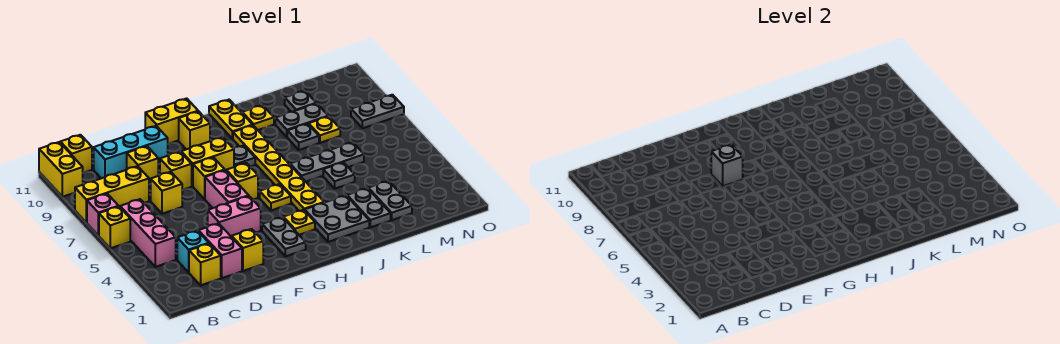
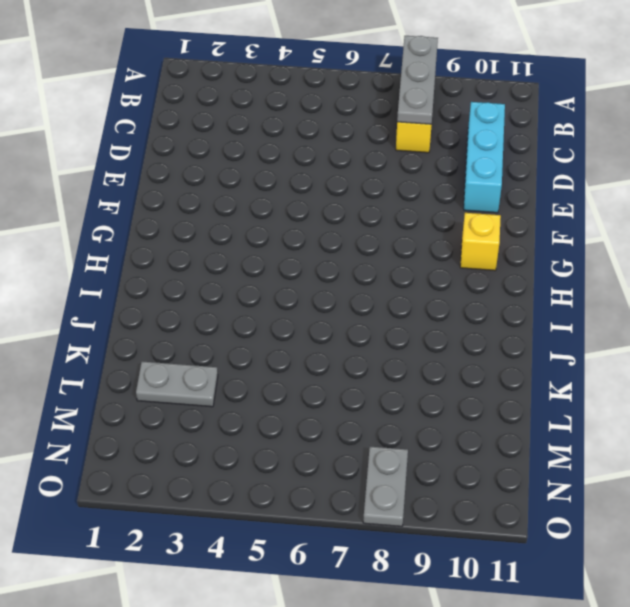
grey 1x3 plate [397,36,438,124] -> grey 1x3 plate moved to [290,142,364,182]
none -> yellow 1x1 brick [99,207,130,248]
none -> pink 1x1 brick [87,194,119,235]
none -> yellow 1x2 brick [39,142,83,197]
none -> pink 1x3 brick [120,199,176,267]

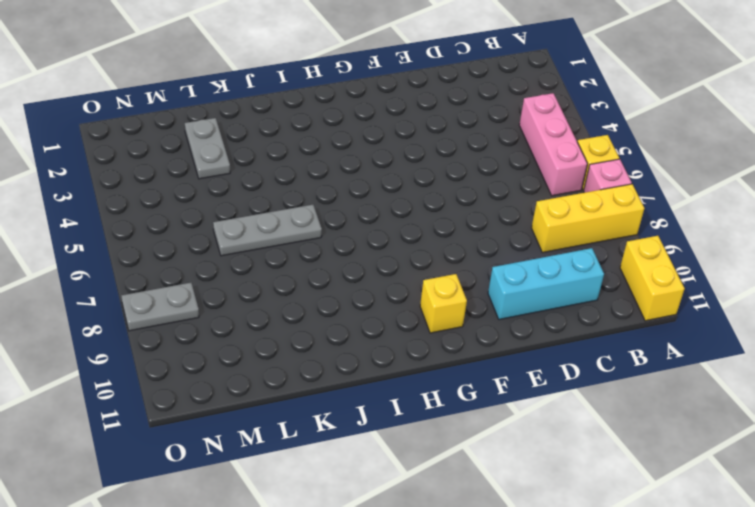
none -> yellow 1x1 brick [60,135,92,173]
none -> yellow 1x1 brick [189,244,221,285]
none -> cyan 1x1 brick [177,231,209,272]
none -> pink 1x2 brick [198,223,242,278]

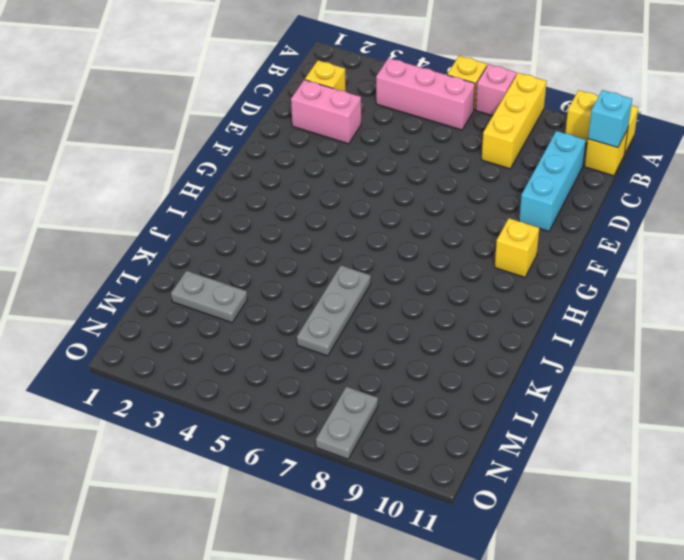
cyan 1x1 brick [588,90,632,148] -> cyan 1x1 brick moved to [177,231,209,272]
none -> yellow 1x1 brick [151,172,182,214]
none -> yellow 1x1 brick [127,146,158,184]
none -> yellow 1x1 brick [232,229,263,271]
none -> pink 1x2 brick [208,196,261,237]

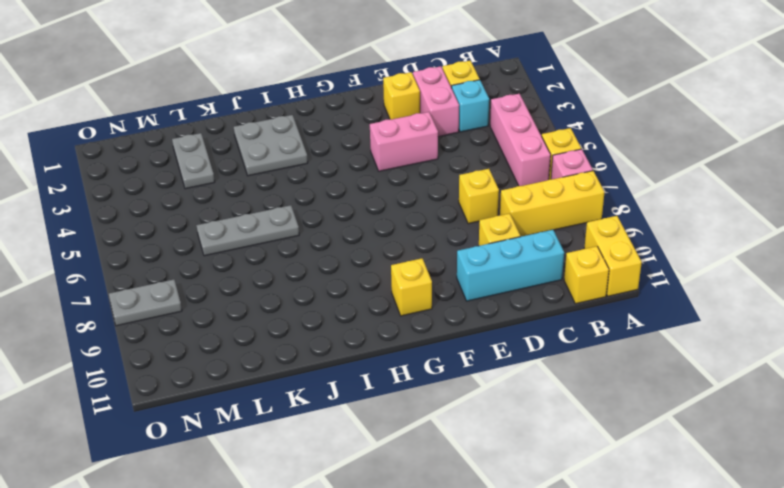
none -> yellow 1x1 brick [160,152,192,190]
none -> pink 1x2 brick [205,170,249,208]
none -> yellow 1x1 brick [193,157,224,199]
none -> yellow 1x2 brick [181,137,234,186]

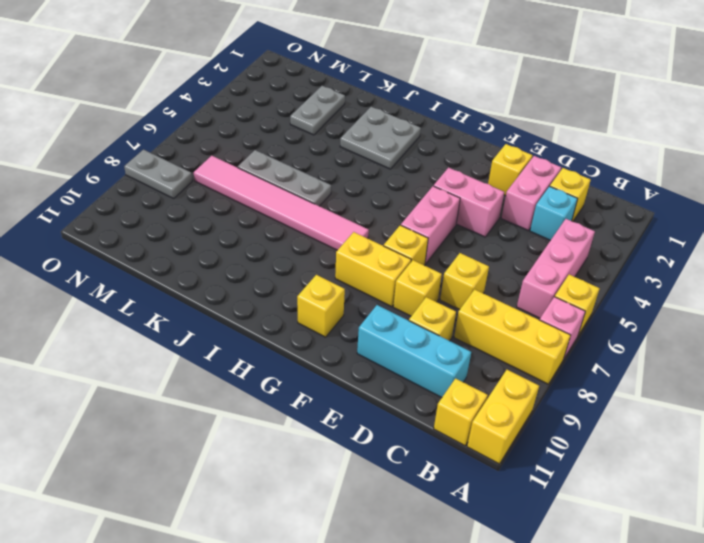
pink 1x6 tile [194,156,369,250] -> yellow 1x6 plate [233,125,324,211]
none -> yellow 1x2 brick [145,98,198,144]
none -> grey 1x2 plate [262,217,306,256]
none -> yellow 1x1 brick [226,163,258,200]
none -> yellow 1x1 plate [283,210,315,235]

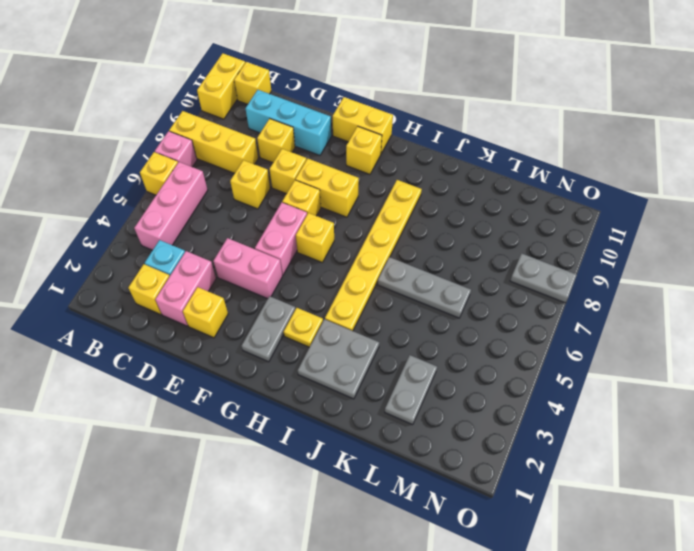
none -> yellow 1x1 plate [260,184,291,210]
none -> grey 1x1 plate [233,145,255,167]
none -> yellow 1x2 plate [209,100,252,139]
none -> yellow 1x1 plate [242,105,274,130]

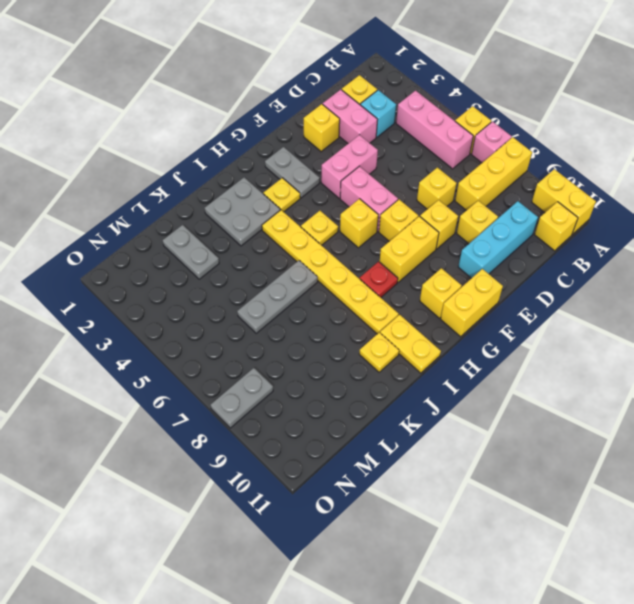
red 1x1 plate [360,262,398,297] -> grey 1x1 plate [233,145,255,167]
none -> grey 1x2 plate [347,188,391,227]
none -> grey 1x1 plate [323,162,355,189]
none -> grey 1x1 plate [287,124,319,150]
none -> grey 1x2 plate [275,103,328,137]

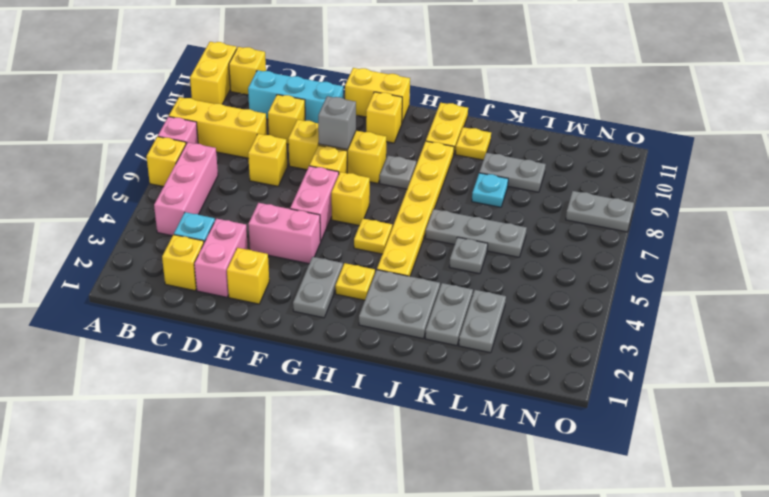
cyan 1x1 plate [472,173,508,207] -> grey 1x1 plate [287,124,319,150]
none -> yellow 1x1 plate [309,116,340,143]
none -> grey 1x1 plate [285,91,316,112]

